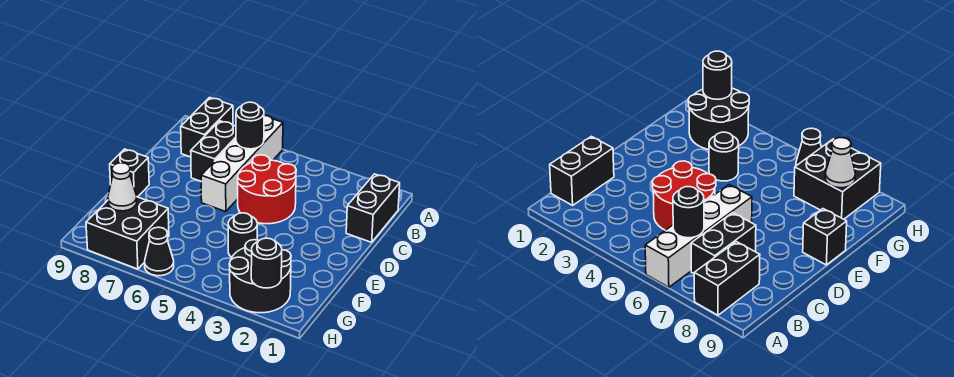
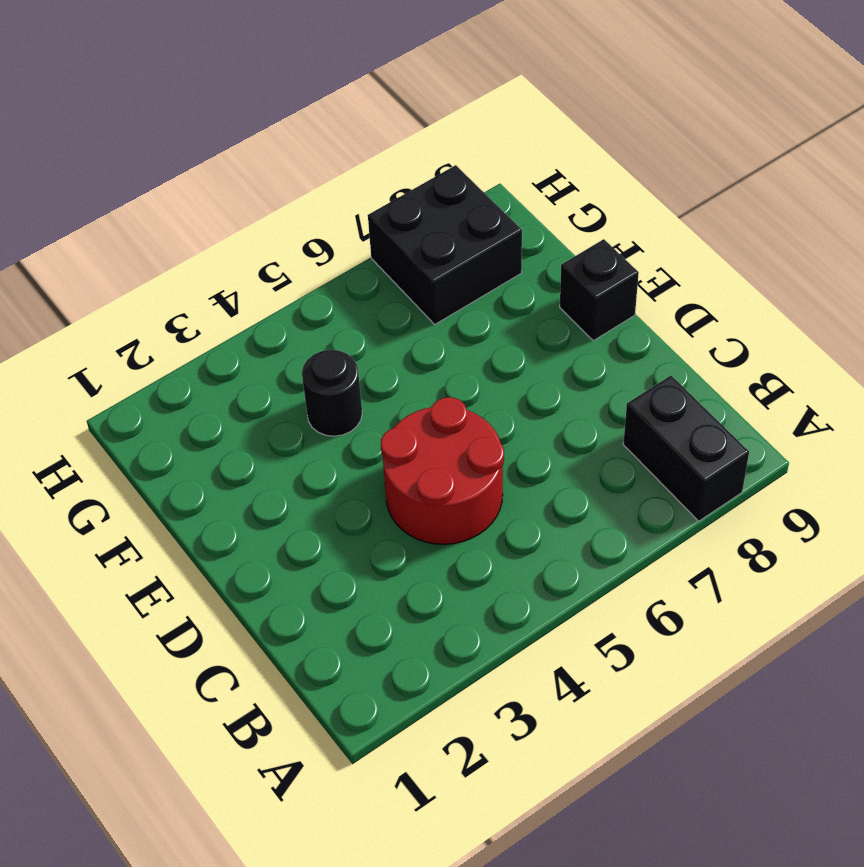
none -> white 1x4 brick [201,115,283,212]
none -> black 1x2 brick [346,174,400,242]
none -> black 1x2 brick [191,121,236,181]

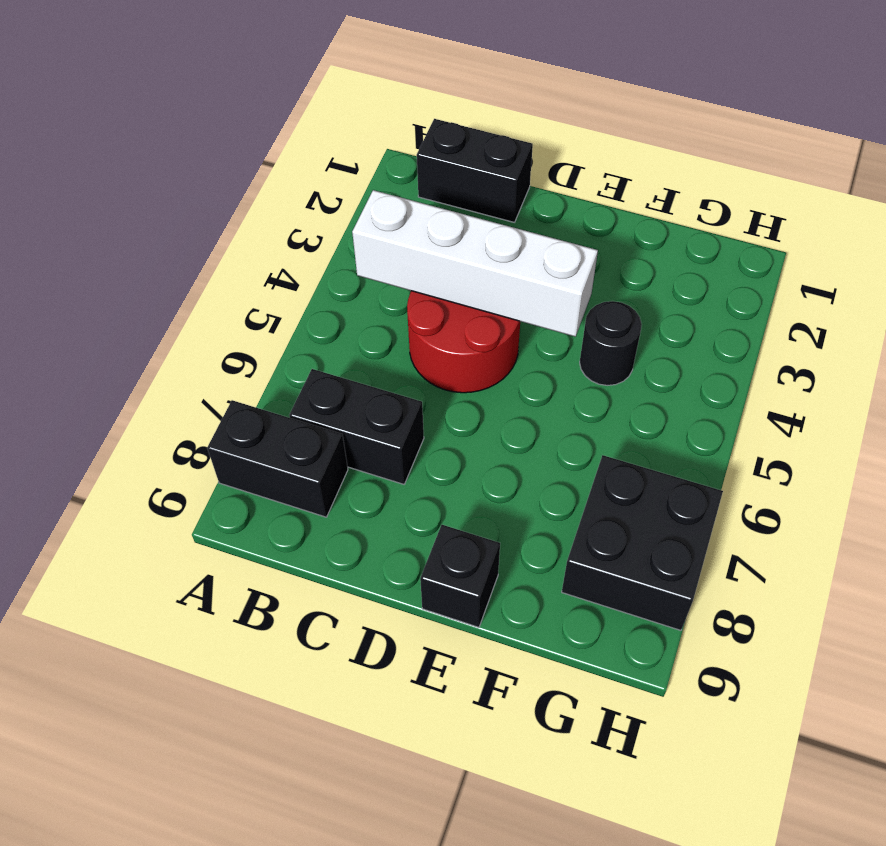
white 1x4 brick [352,190,598,337] -> white 1x4 brick moved to [201,115,283,212]
none -> black 2x2 round brick [229,240,291,313]
none -> black 1x1 cone [145,227,174,276]
none -> black 1x1 round brick [236,102,264,149]

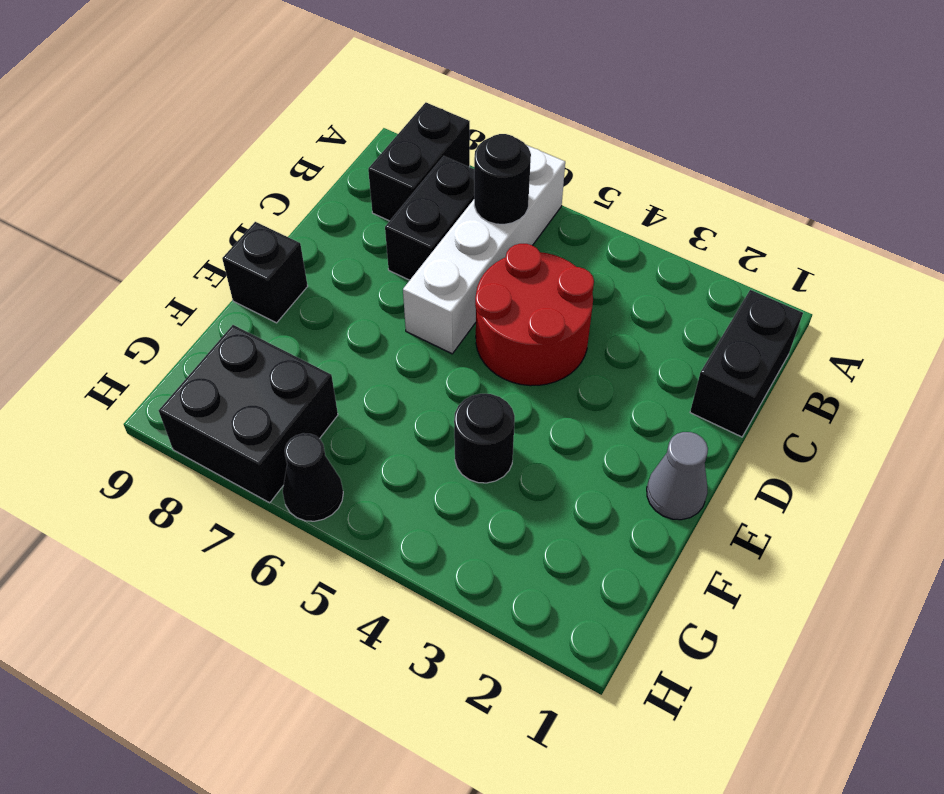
grey 1x1 cone [647,432,708,520] -> none
none -> black 2x2 round brick [229,240,291,313]
none -> white 1x1 cone [108,163,137,211]
none -> black 1x1 round brick [251,238,282,288]

